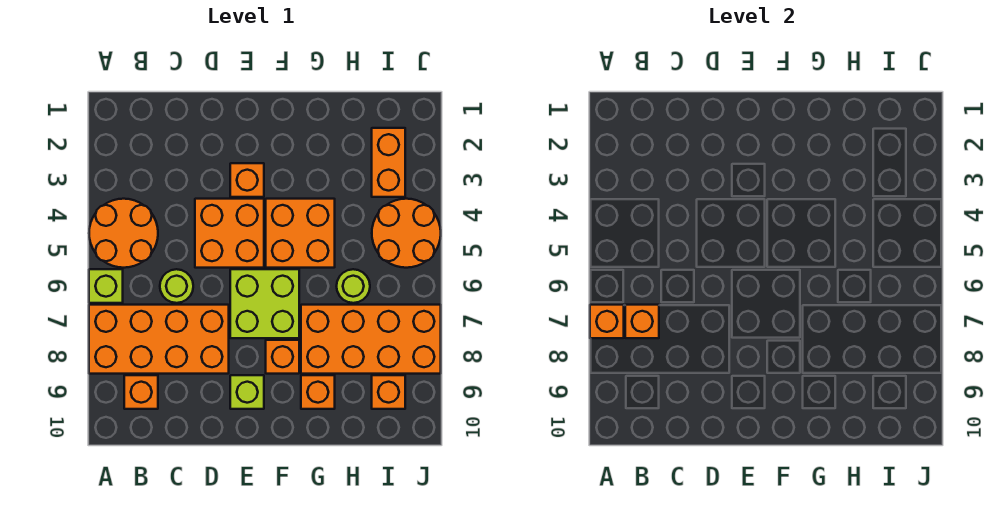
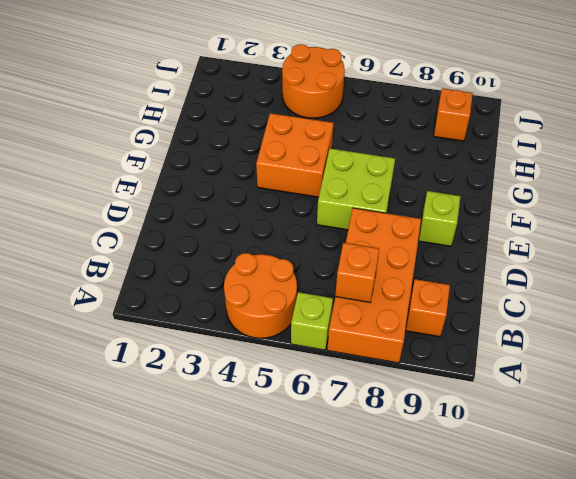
none -> lime 1x1 round brick [160,269,193,303]
none -> orange 2x2 brick [195,199,264,268]
none -> orange 1x1 brick [230,163,264,197]

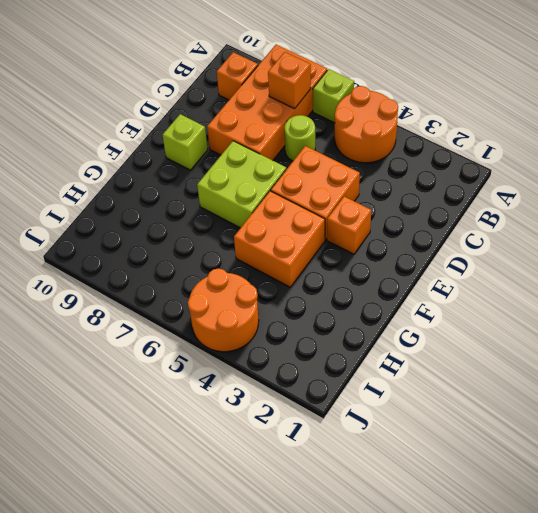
none -> orange 1x1 brick [266,340,299,374]
none -> orange 2x4 brick [301,305,441,374]
none -> orange 1x1 brick [301,375,335,409]

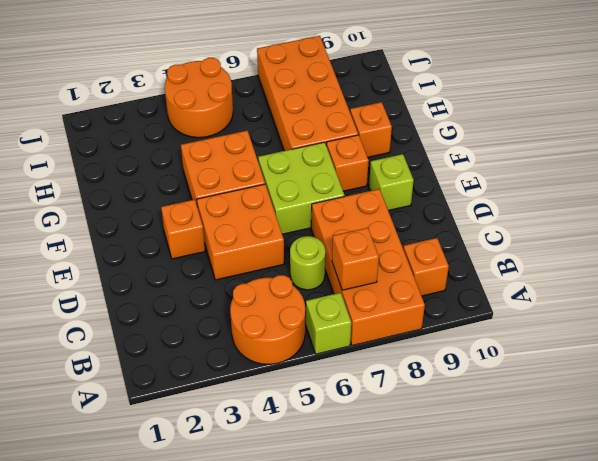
none -> lime 1x1 round brick [337,269,370,303]
none -> orange 1x2 brick [372,128,405,197]
none -> orange 1x1 brick [372,375,405,409]

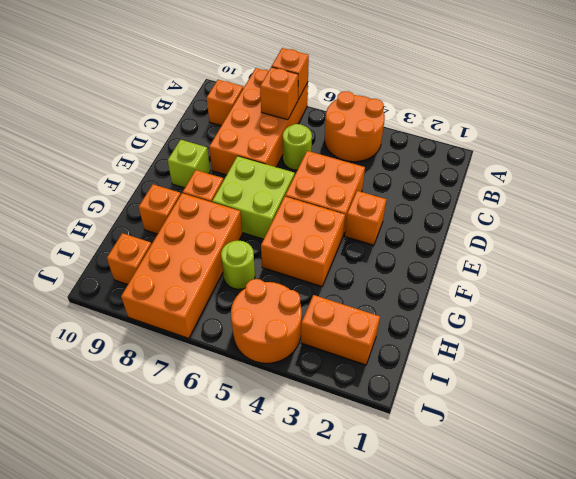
none -> lime 1x1 brick [89,269,123,303]

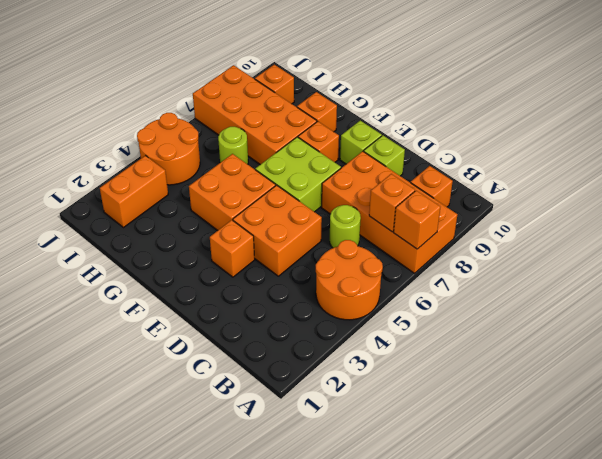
lime 1x1 brick [364,135,405,176] -> lime 1x1 brick moved to [89,269,123,303]

